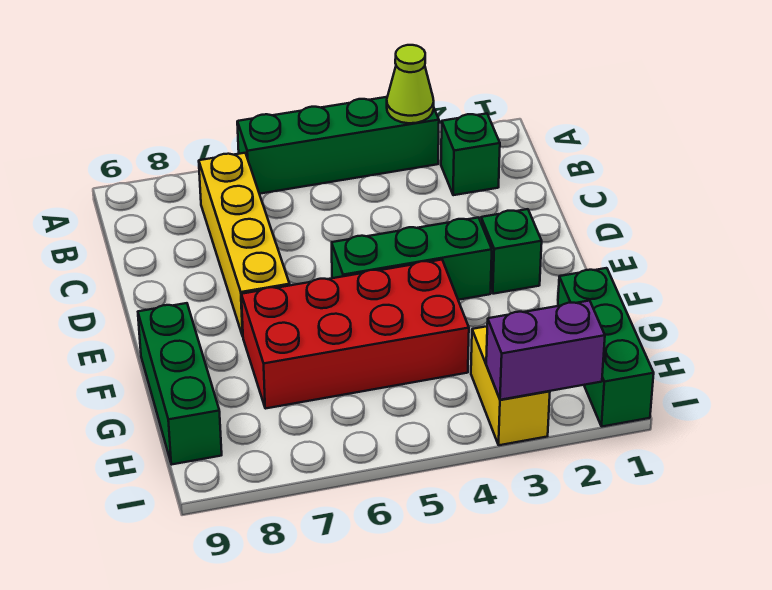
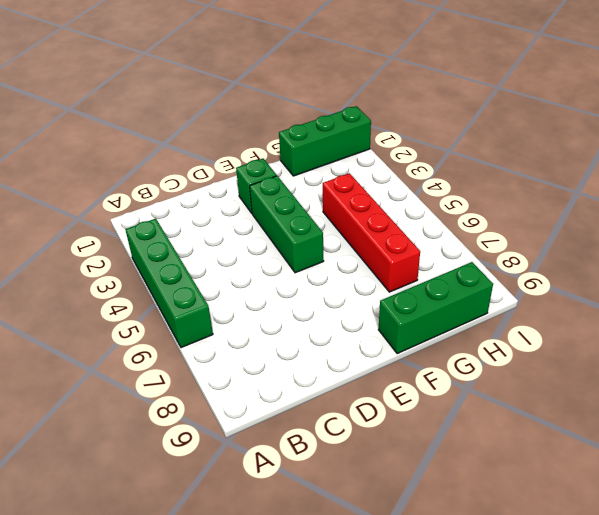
red 1x4 brick [323,173,420,292] -> red 2x4 brick [241,260,469,409]
none -> green 1x1 brick [441,114,500,195]
none -> yellow 1x4 brick [199,153,290,336]

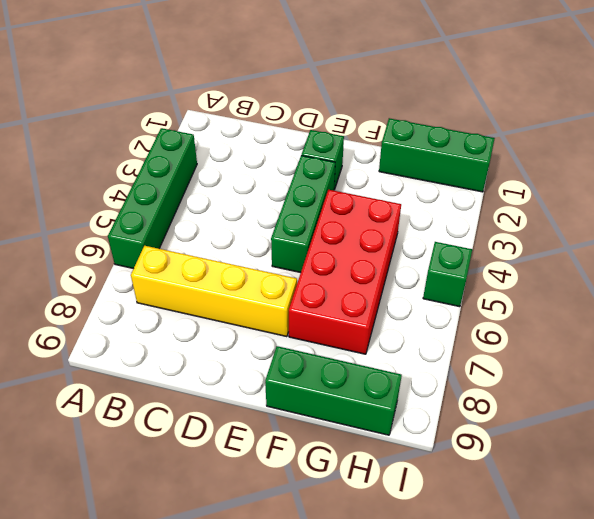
green 1x1 brick [423,242,472,307] -> green 1x1 brick moved to [441,114,500,195]
none -> yellow 1x2 brick [471,326,550,445]
none -> lime 1x1 cone [387,45,434,123]

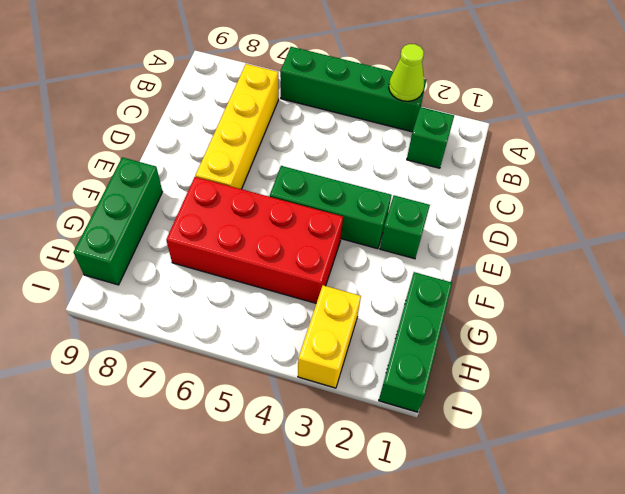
none -> purple 1x2 brick [486,301,605,400]

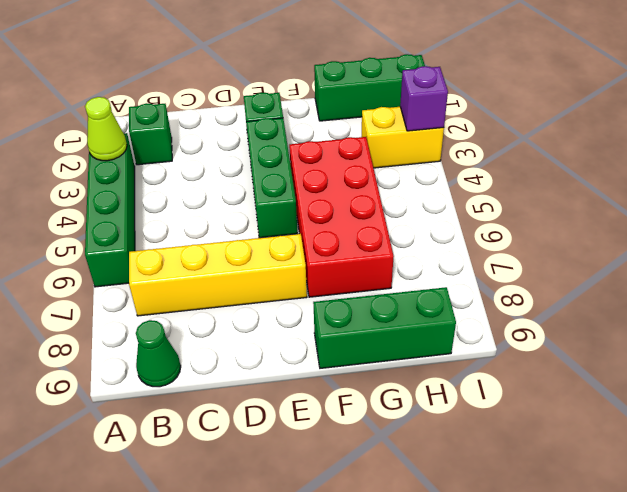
green 1x1 cone [136,320,181,387] -> none
purple 1x1 brick [400,66,448,131] -> purple 1x2 brick [486,301,605,400]

